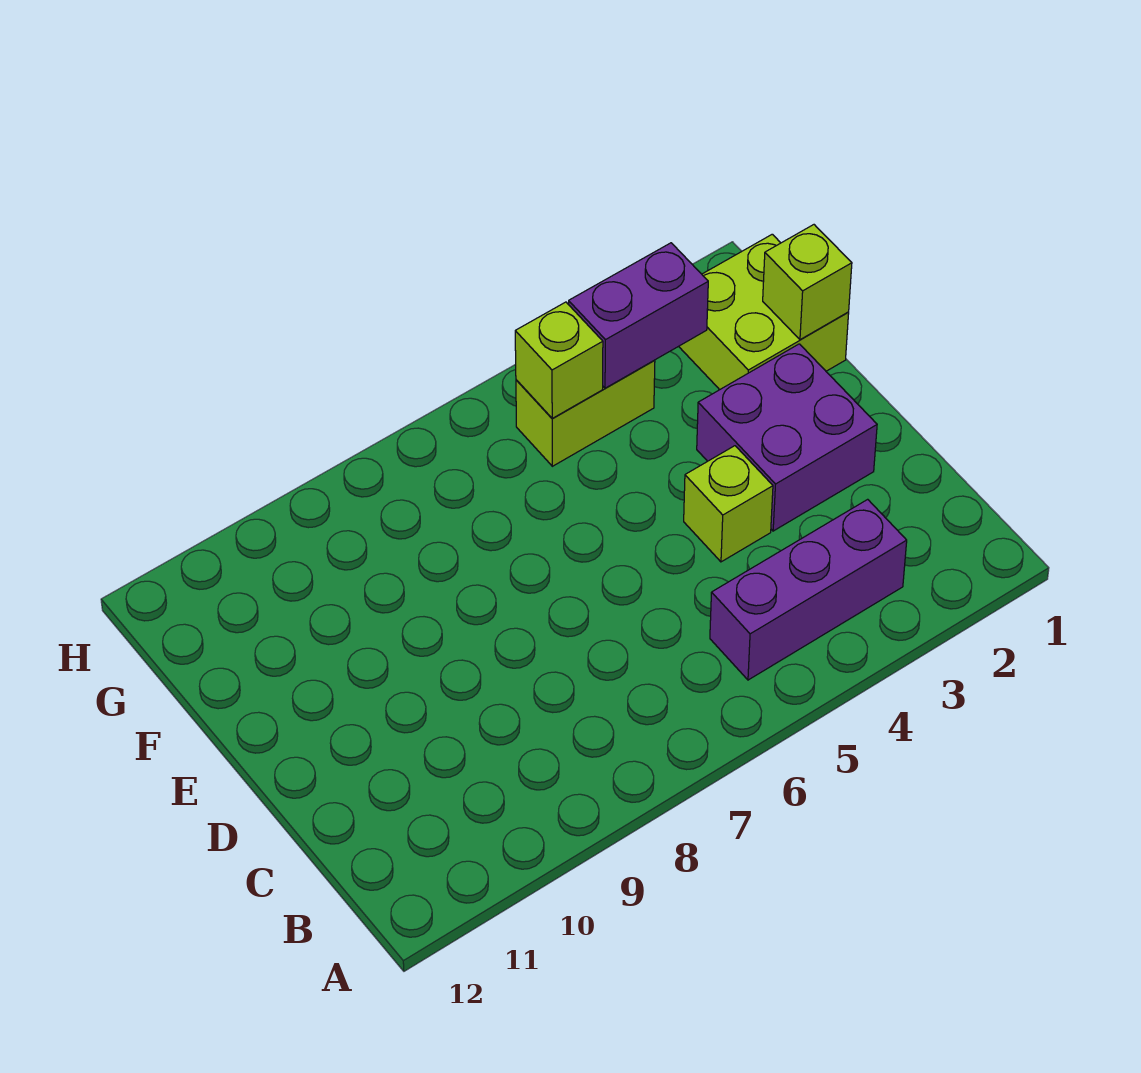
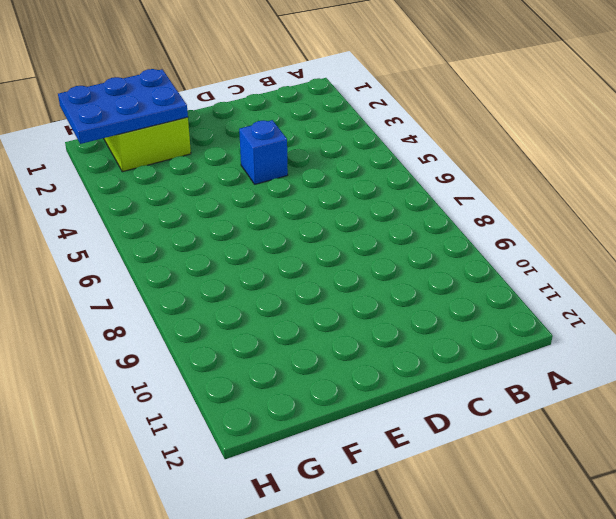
blue 1x1 brick [239,120,288,184] -> lime 1x1 brick [684,446,773,562]
blue 2x3 plate [58,69,188,144] -> lime 1x1 brick [763,225,852,340]
none -> purple 1x3 brick [710,499,907,680]
none -> purple 2x2 brick [697,344,877,531]

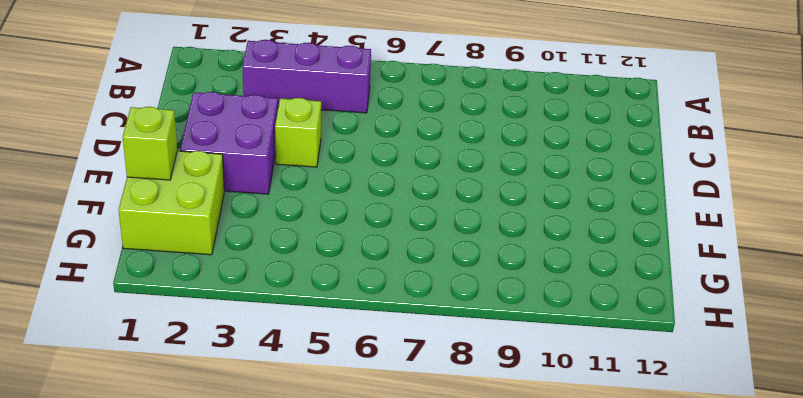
none -> lime 1x2 brick [516,360,655,466]
none -> purple 1x2 brick [569,243,708,388]

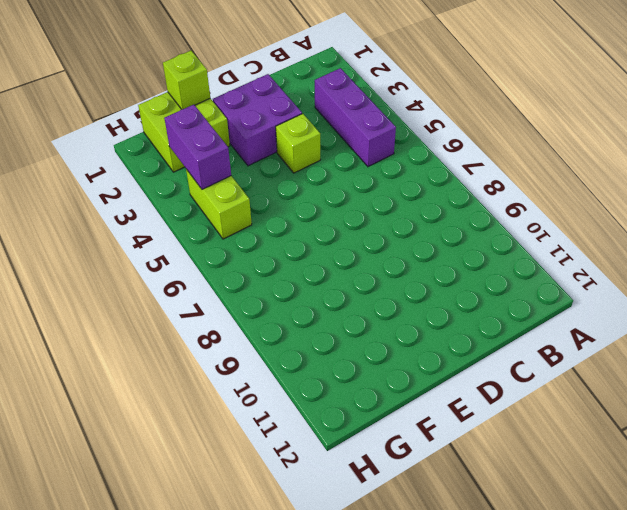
none -> lime 1x1 brick [515,302,603,419]

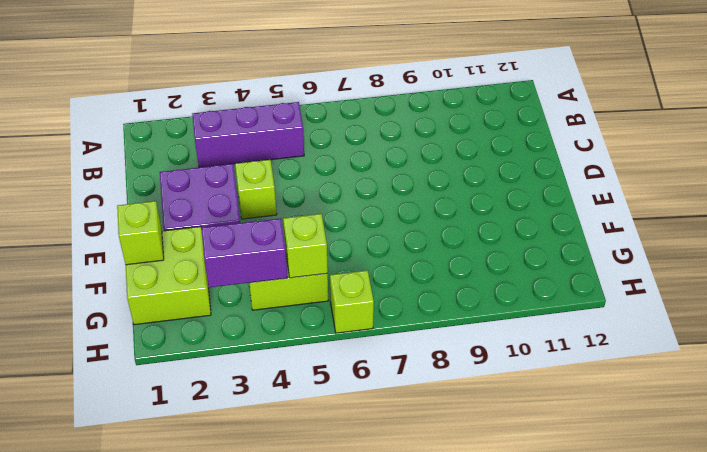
lime 1x1 brick [330,271,374,333] -> none

